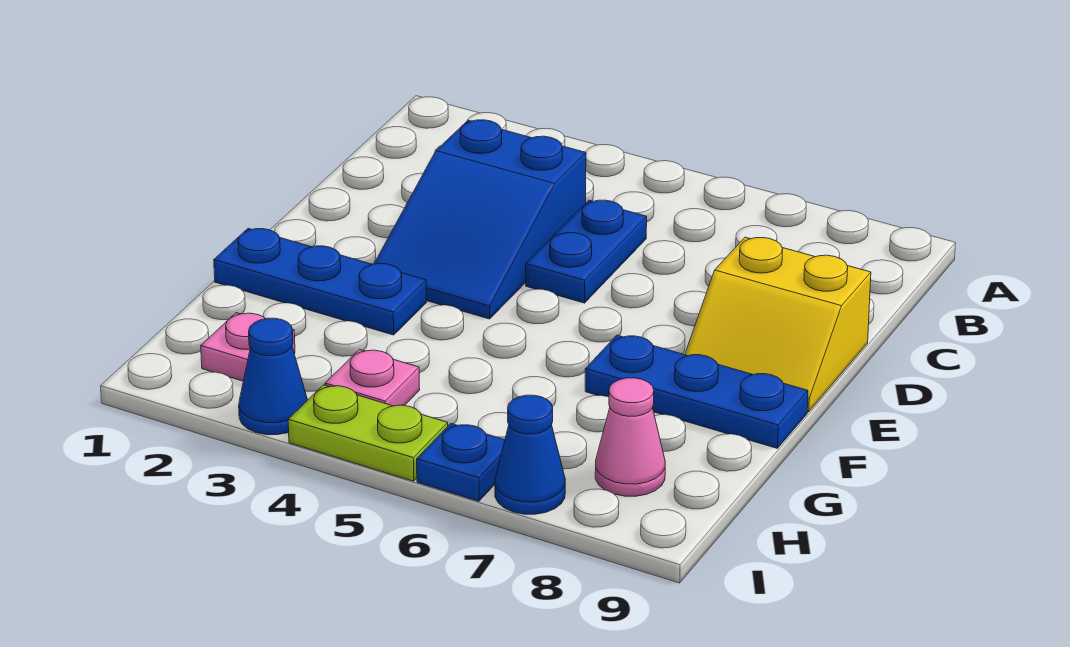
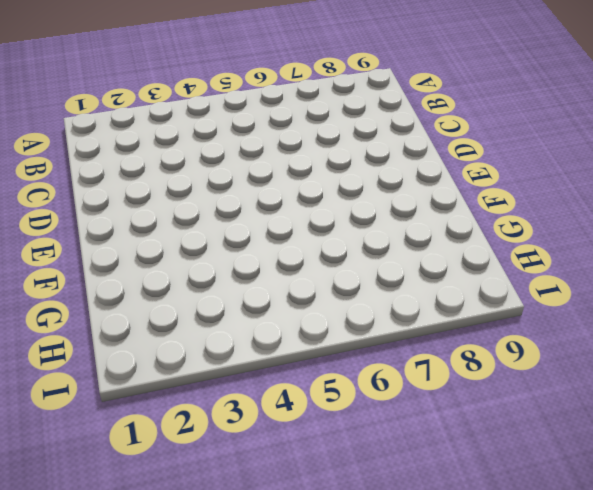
none -> blue 2x3 slope [374,120,586,319]
none -> blue 1x2 plate [526,200,647,303]
none -> yellow 2x2 slope [685,237,871,412]

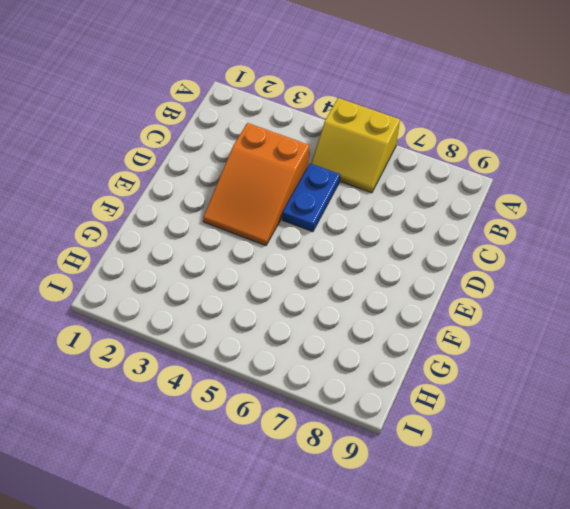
yellow 2x2 slope [311,98,400,193] -> yellow 2x2 slope moved to [685,237,871,412]
orange 2x3 slope [203,123,309,246] -> blue 2x3 slope [374,120,586,319]
none -> blue 1x3 plate [214,229,427,335]
none -> blue 1x3 plate [585,335,808,448]
none -> pink 1x1 plate [201,313,295,381]

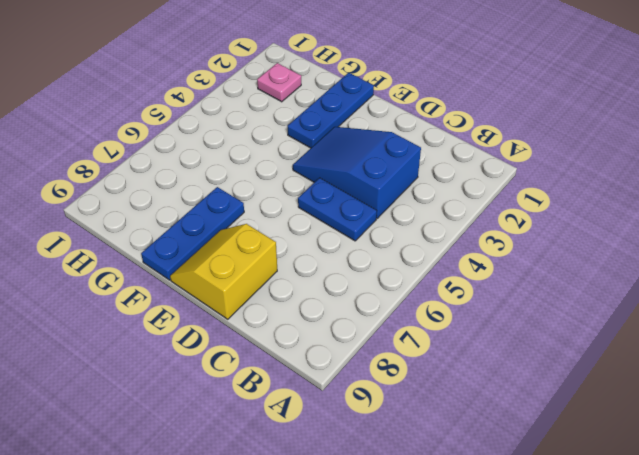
none -> pink 1x1 plate [325,349,420,406]
none -> pink 1x1 cone [595,378,665,496]
none -> blue 1x1 cone [239,318,307,435]

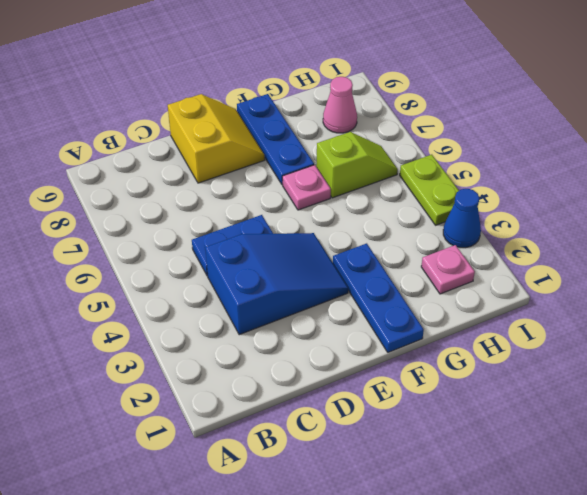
pink 1x1 plate [282,165,331,210] -> pink 1x1 plate moved to [325,349,420,406]
lime 1x2 slope [316,132,398,198] -> none
none -> blue 1x1 plate [417,424,505,501]
none -> blue 1x1 cone [495,395,565,514]

